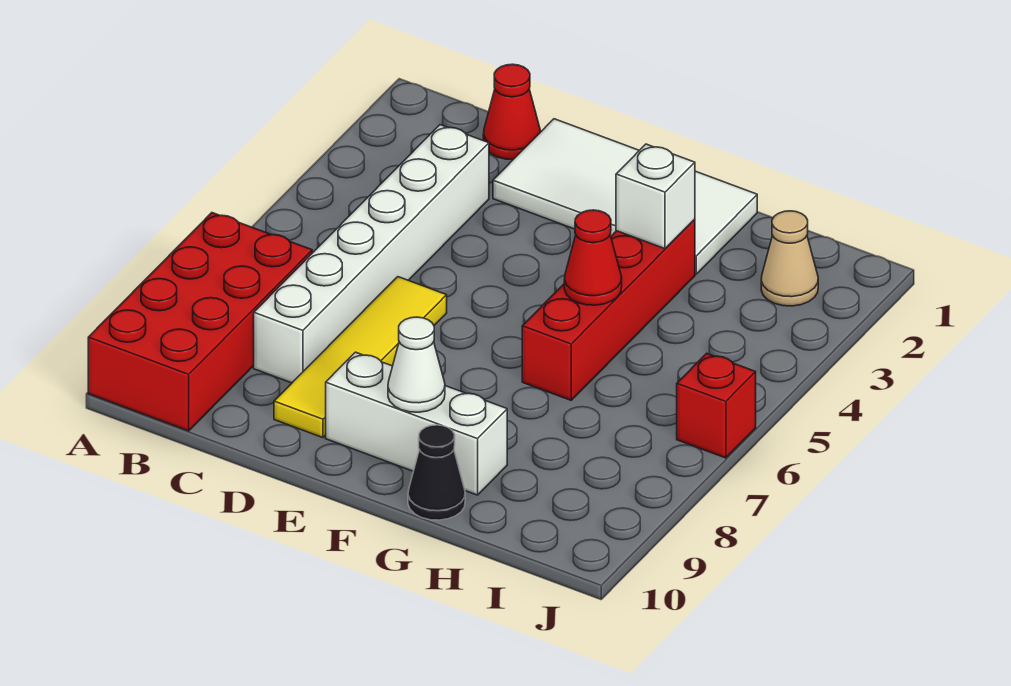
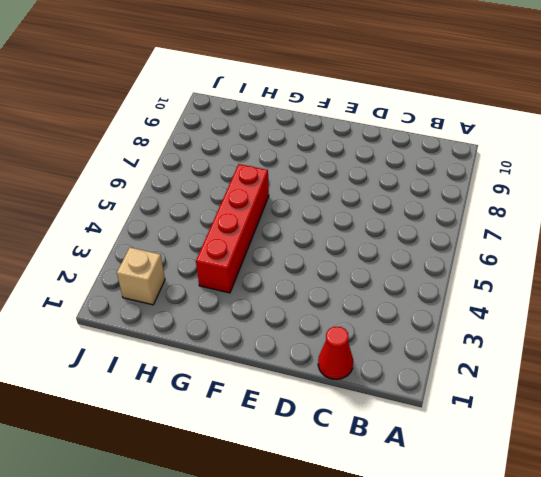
tan 1x1 brick [117,248,165,305] -> tan 1x1 cone [761,211,818,306]
none -> red 2x4 brick [88,213,312,431]
none -> white 1x6 brick [254,125,489,383]
none -> white 2x4 tile [493,119,757,274]

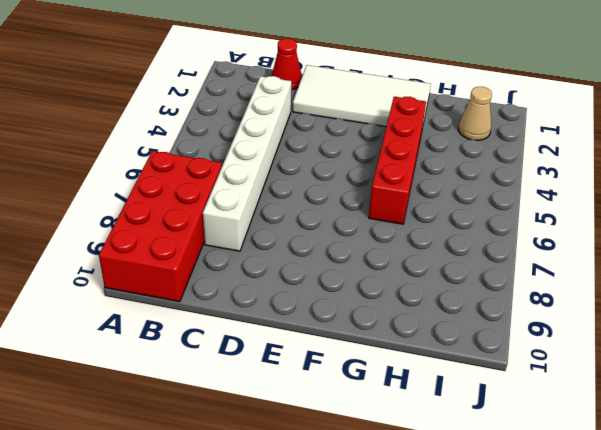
none -> yellow 1x4 tile [274,277,447,438]
none -> white 1x3 brick [326,352,507,495]
none -> black 1x1 cone [408,425,465,520]

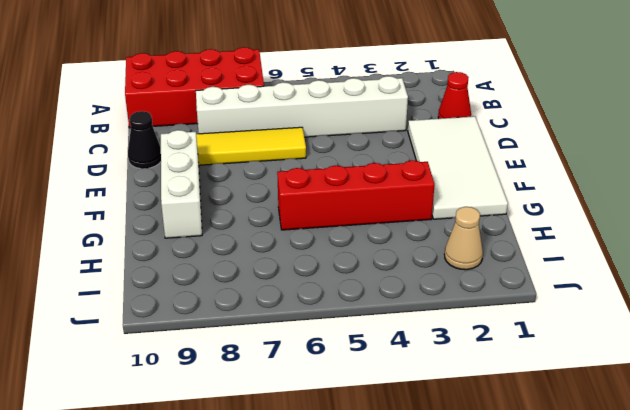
black 1x1 cone [128,111,161,169] -> black 1x1 cone moved to [408,425,465,520]
none -> red 1x1 brick [677,353,756,458]
none -> white 1x1 cone [388,317,445,412]
none -> white 1x1 brick [616,144,695,249]

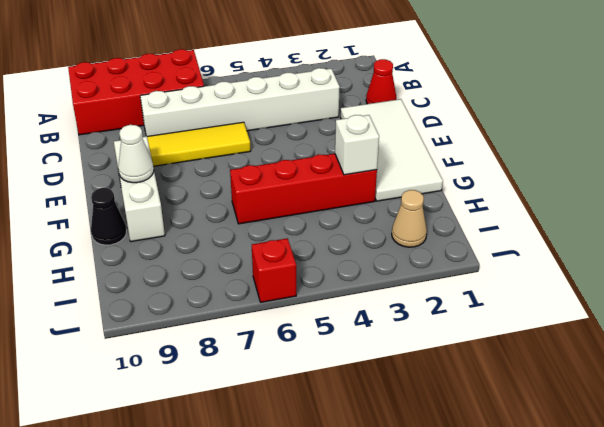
none -> red 1x1 cone [564,210,622,305]

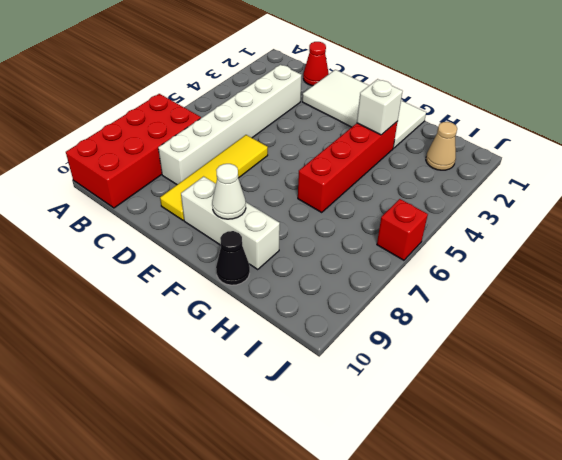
none -> red 1x1 cone [564,210,622,305]

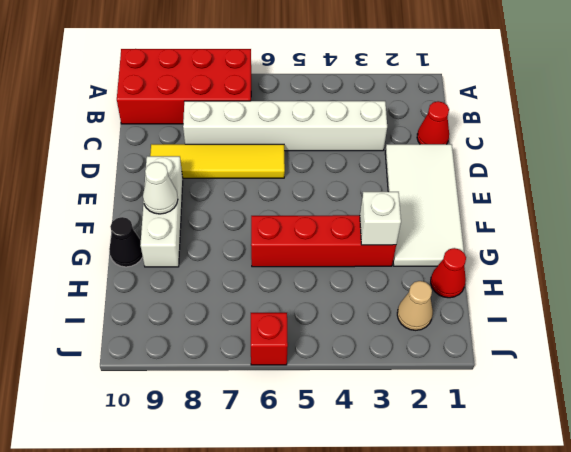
red 1x1 cone [431,248,466,298] -> red 1x1 cone moved to [564,210,622,305]

